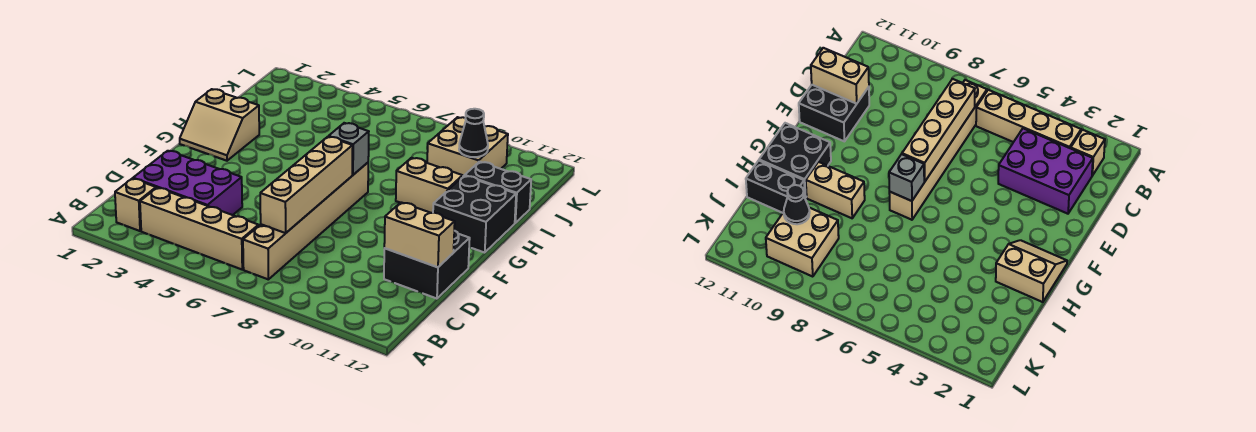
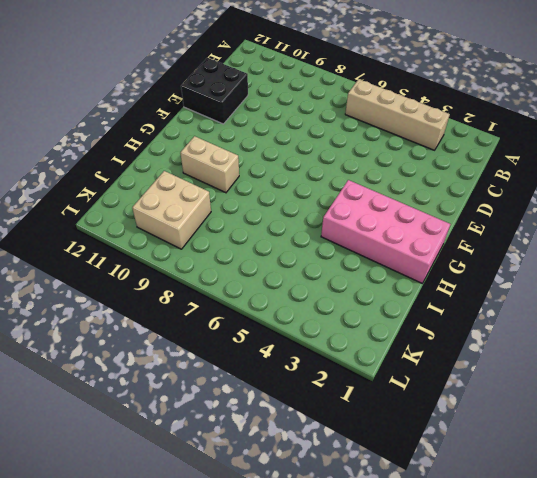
pink 2x4 brick [321,180,451,283] -> tan 2x2 slope [180,89,259,161]
none -> tan 1x1 brick [115,178,156,231]
none -> tan 1x6 brick [243,163,368,280]
none -> purple 2x3 brick [133,151,242,215]

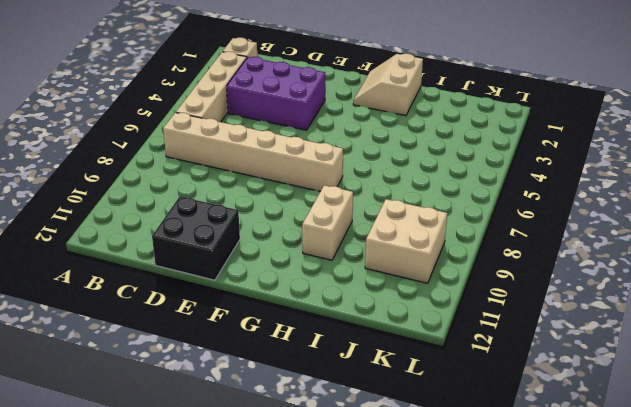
purple 2x3 brick [227,57,325,130] -> purple 2x3 brick turned to [133,151,242,215]
none -> black 2x2 brick [433,176,516,253]
none -> black 1x2 brick [465,162,531,223]
none -> tan 1x4 brick [260,137,353,233]

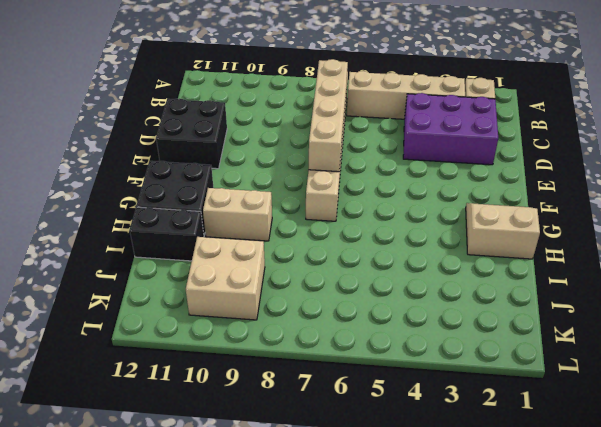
none -> tan 1x2 brick [384,202,455,267]
none -> grey 1x1 brick [329,123,369,175]
none -> black 1x1 cone [459,109,488,157]

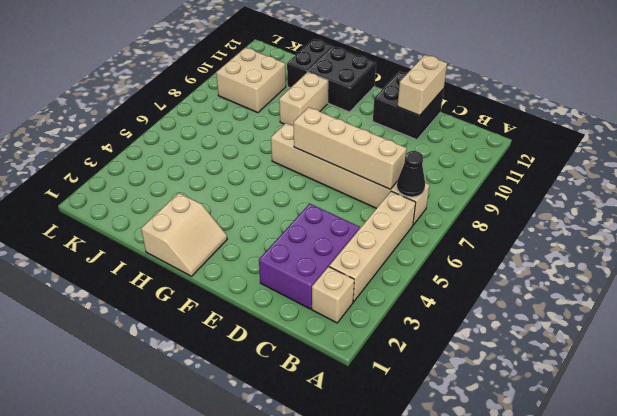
black 1x1 cone [397,151,425,197] -> black 1x1 cone moved to [459,109,488,157]
none -> grey 1x1 brick [329,123,369,175]

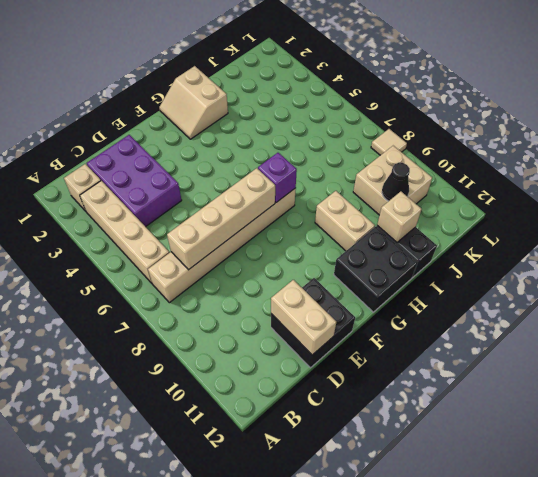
purple 1x1 brick [258,153,297,203] -> grey 1x1 brick [329,123,369,175]
tan 1x1 brick [377,192,422,242] -> none
tan 1x1 tile [371,129,407,155] -> none

